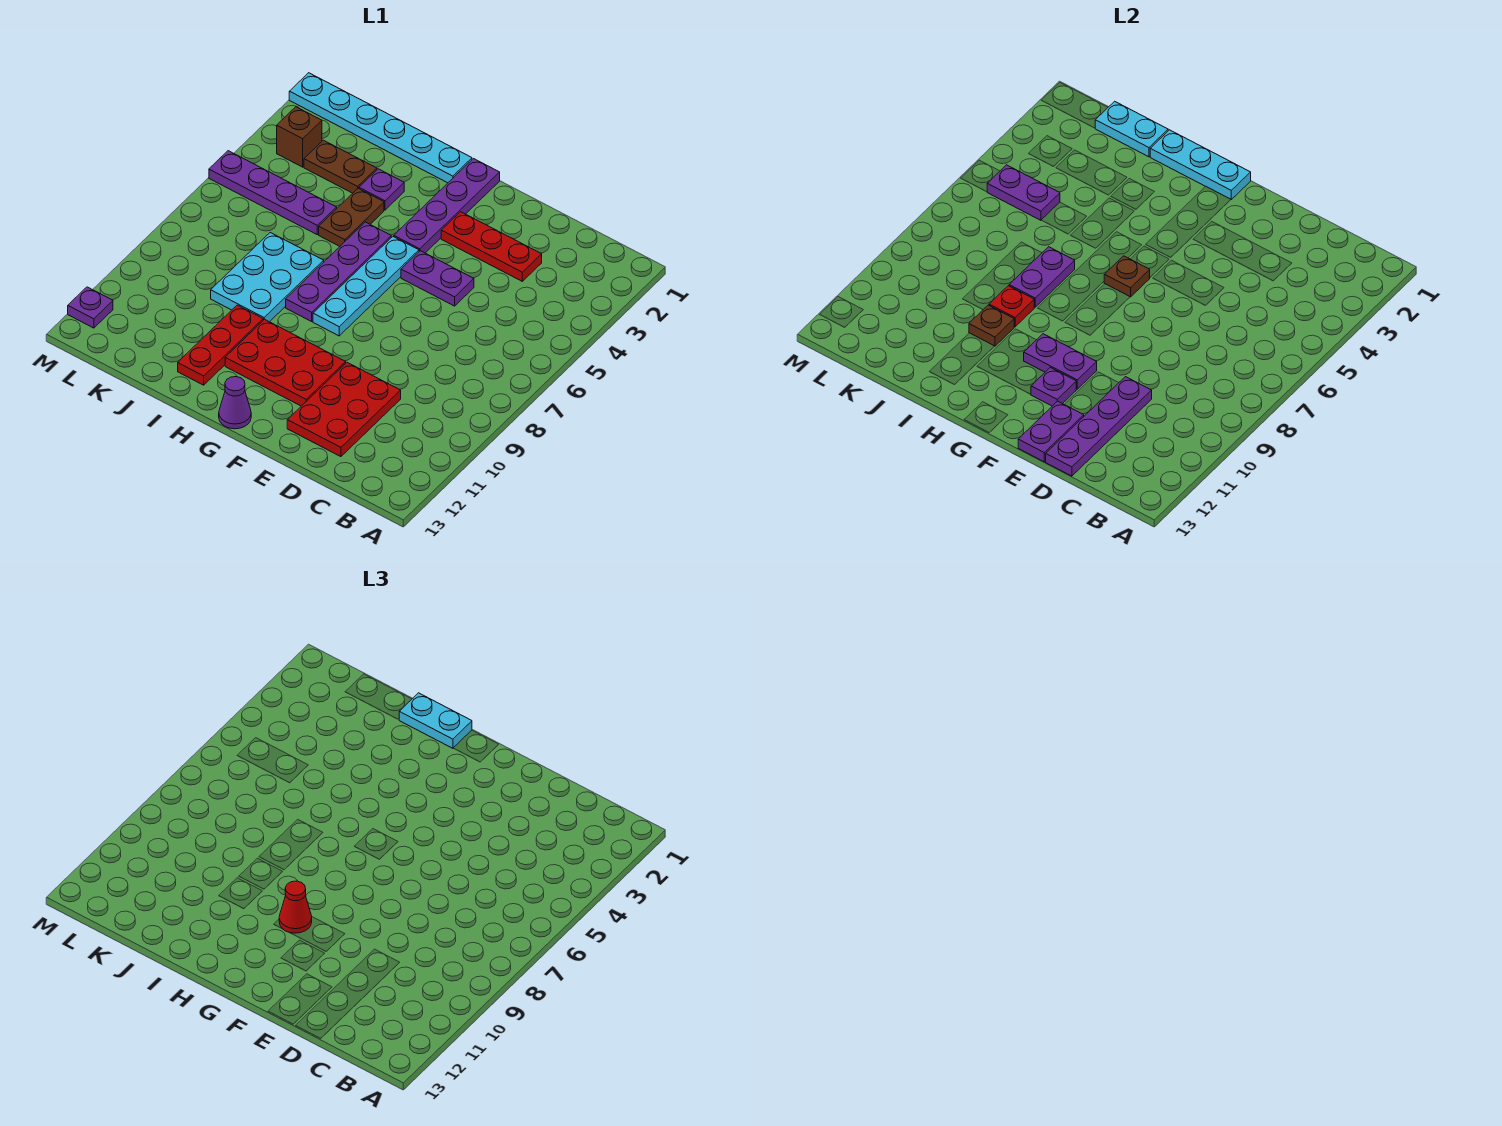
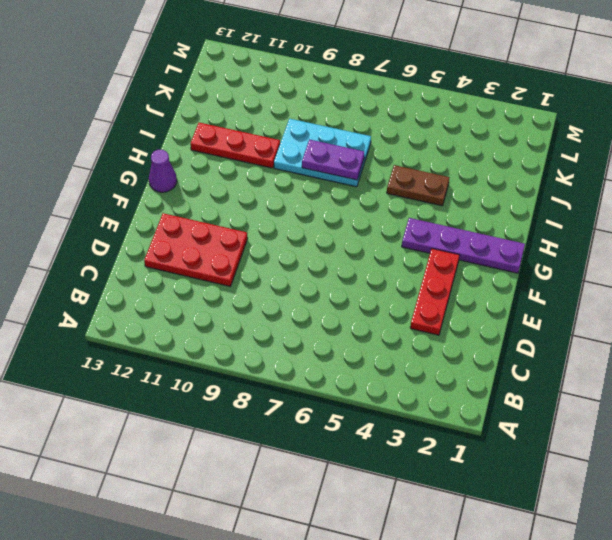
none -> purple 1x2 plate [401,251,474,306]
none -> red 2x3 plate [225,319,346,406]
none -> cyan 1x4 plate [313,236,419,336]
none -> cyan 1x6 plate [289,73,472,183]

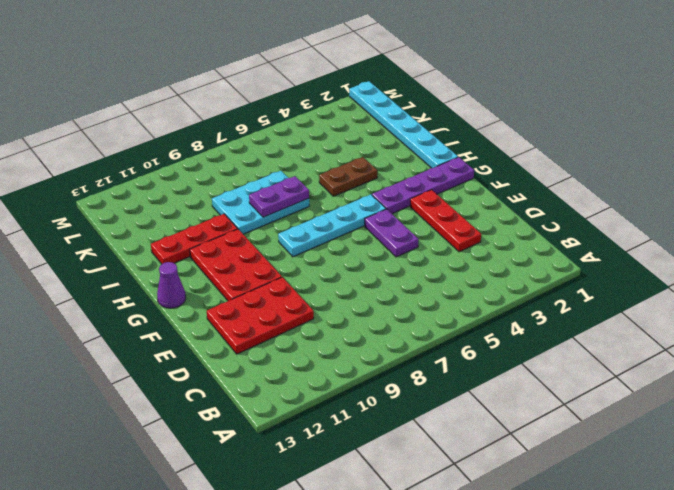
none -> purple 1x4 plate [286,222,391,322]
none -> purple 1x1 plate [359,169,404,210]
none -> brown 1x2 plate [304,140,377,193]
none -> purple 1x4 plate [209,151,337,234]

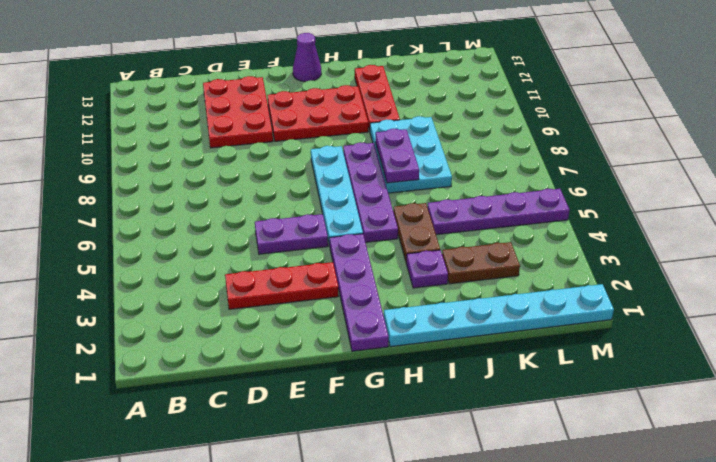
none -> brown 1x1 brick [277,107,322,167]
none -> purple 1x1 plate [68,287,113,328]
none -> purple 1x4 plate [1046,377,1152,476]
none -> purple 1x2 plate [1018,401,1084,462]

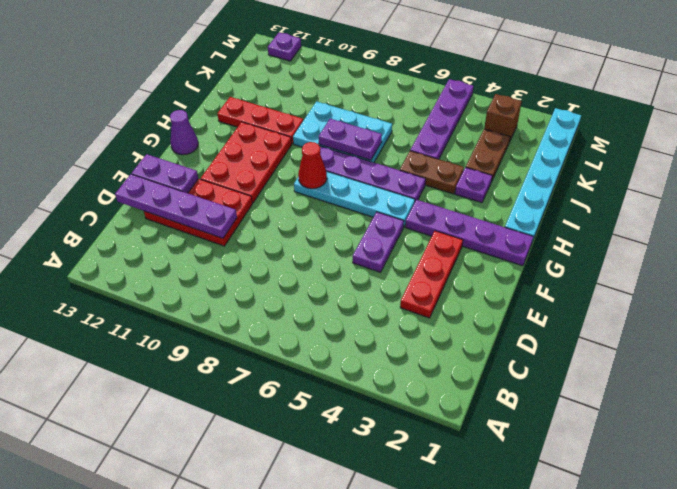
red 1x1 cone [298,142,327,189] -> red 1x1 cone moved to [279,881,312,933]
none -> purple 1x2 plate [1024,334,1097,389]
none -> purple 1x1 plate [1031,367,1076,406]
none -> cyan 1x3 plate [1150,130,1251,199]
none -> brown 1x1 plate [1104,256,1150,297]

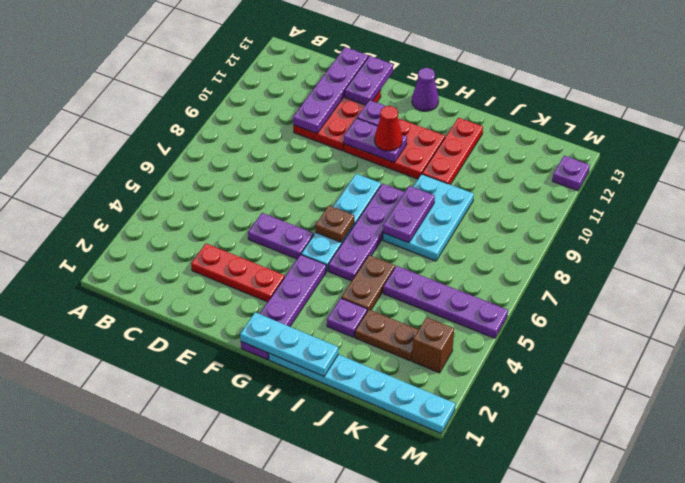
none -> red 1x1 plate [989,286,1034,327]
none -> brown 1x1 plate [969,305,1014,346]
none -> cyan 1x2 plate [1095,101,1168,157]
none -> purple 1x2 plate [987,165,1060,220]

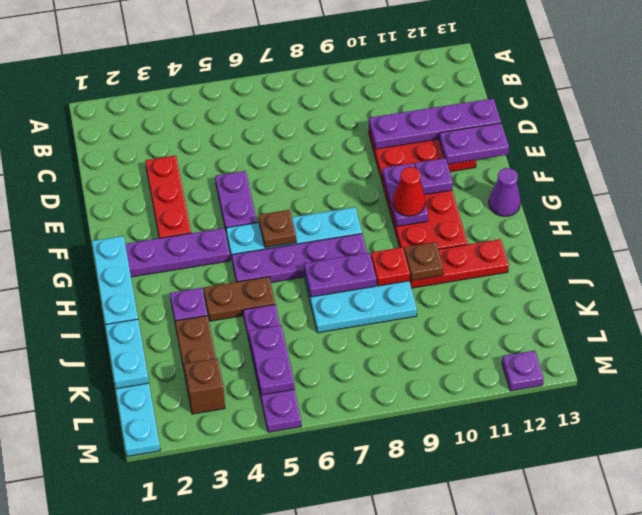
none -> cyan 1x2 plate [399,693,472,748]

